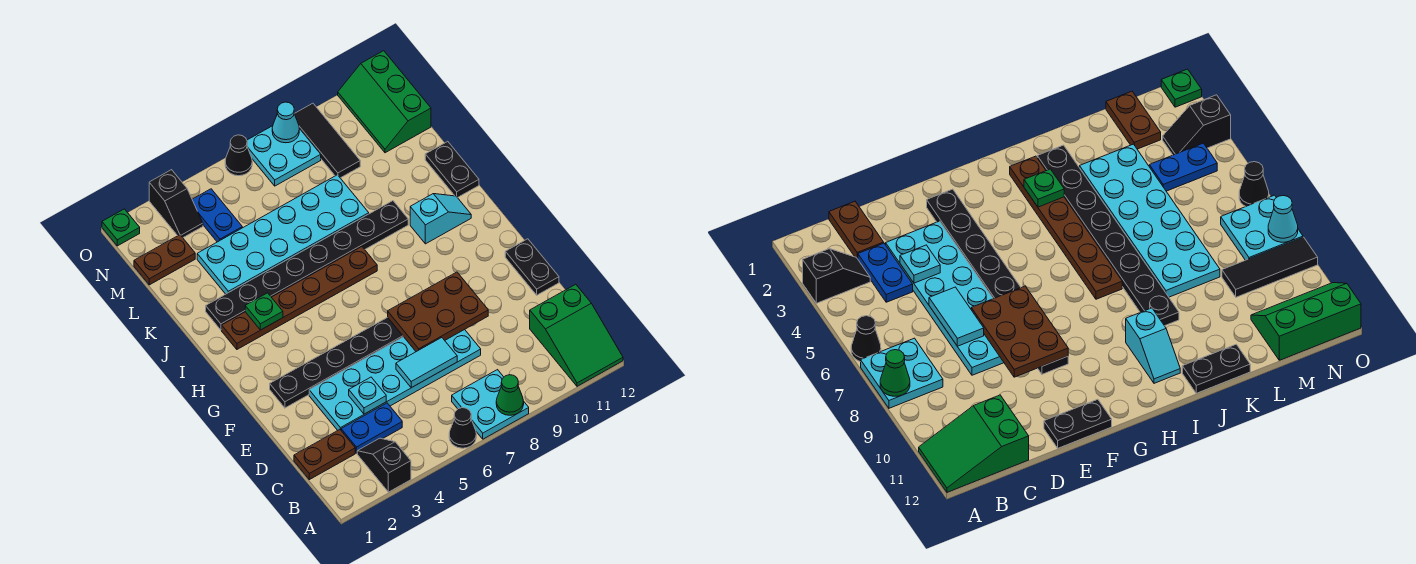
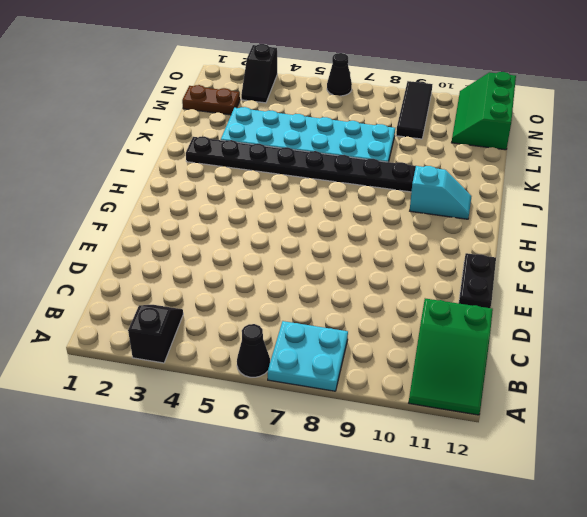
none -> brown 1x2 plate [294,430,355,480]
none -> blue 1x2 plate [341,403,402,453]
none -> cyan 2x6 plate [309,330,481,430]

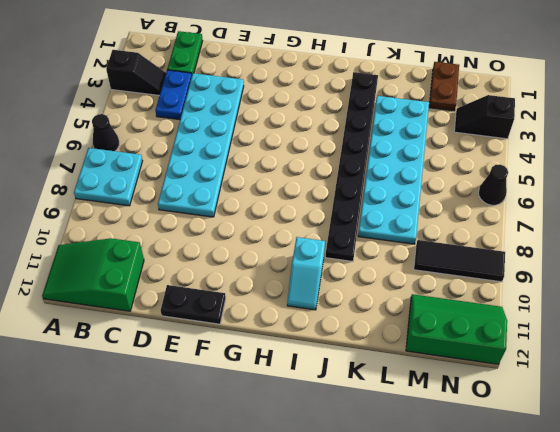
green 1x2 plate [167,31,203,74] -> brown 1x2 plate [294,430,355,480]
none -> black 1x8 plate [270,317,403,408]
none -> brown 1x6 plate [222,247,377,349]
none -> black 1x2 plate [425,141,479,198]

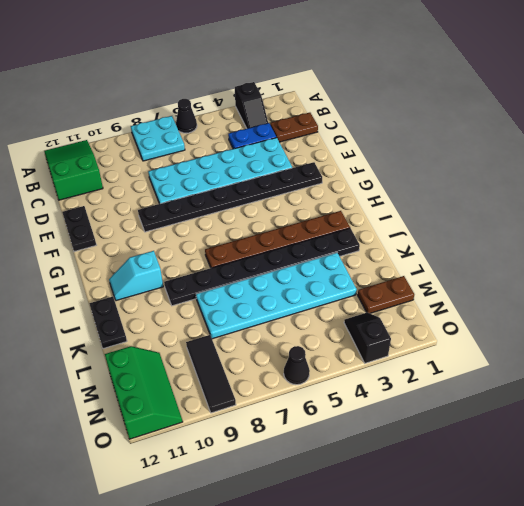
none -> blue 1x2 plate [192,189,242,242]
none -> cyan 2x2 plate [247,126,321,186]
none -> green 1x1 plate [102,209,140,246]

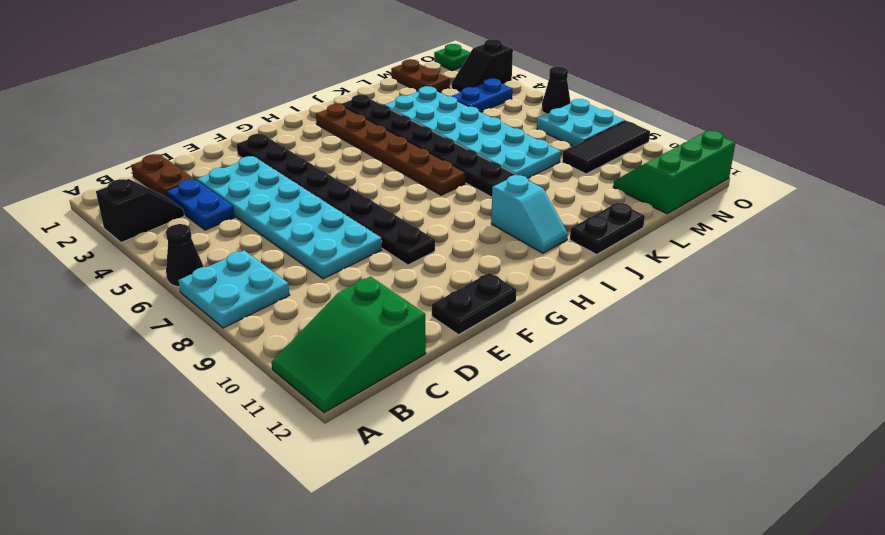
none -> green 1x1 cone [496,375,524,415]
none -> cyan 1x1 plate [349,377,386,414]
none -> cyan 1x2 tile [396,338,457,388]

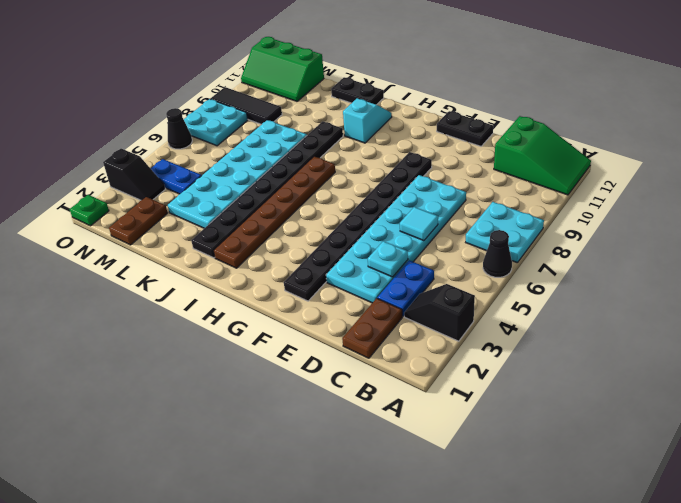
cyan 1x1 tile [400,207,438,241] -> cyan 1x2 tile [396,338,457,388]
none -> green 1x1 cone [496,375,524,415]
none -> brown 2x3 plate [388,272,488,352]
none -> green 1x1 plate [245,293,283,330]

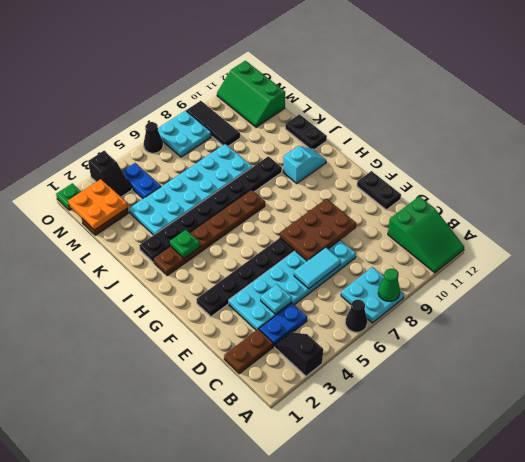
orange 2x2 plate [68,179,128,230] -> none
none -> cyan 1x1 cone [272,102,299,143]

